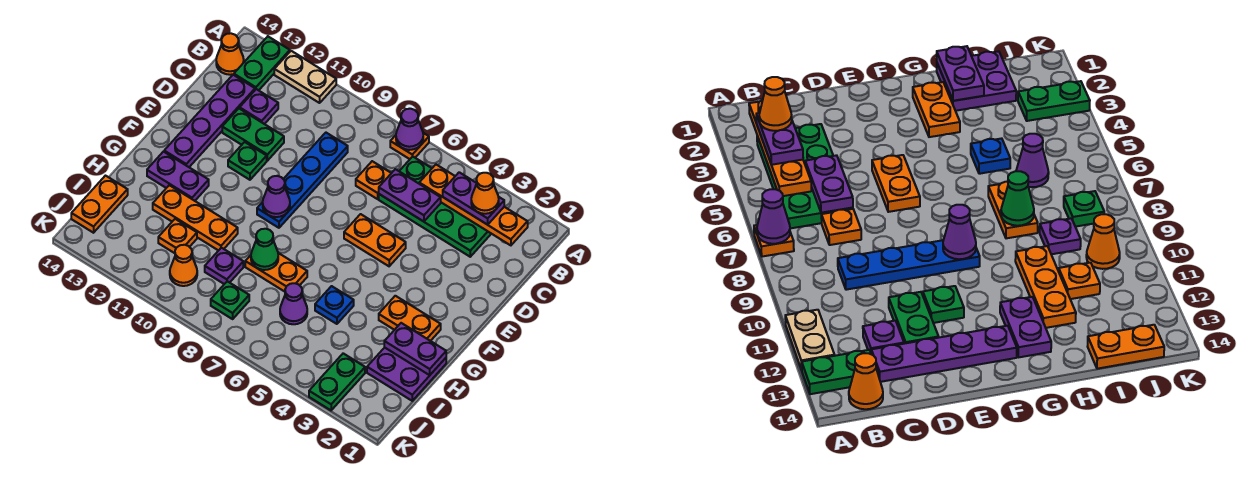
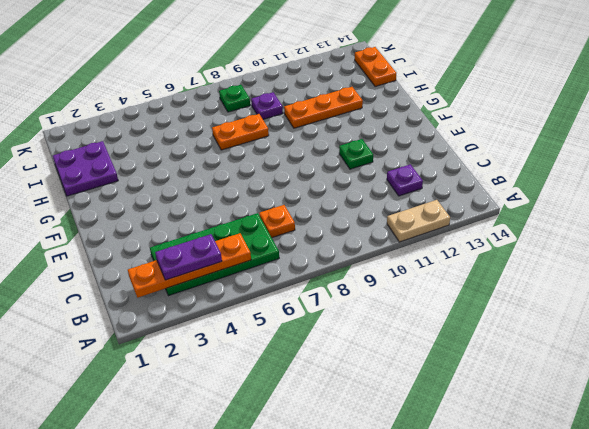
none -> orange 1x1 plate [390,133,429,159]
none -> green 1x2 plate [234,36,290,90]
none -> orange 1x1 cone [216,33,244,75]
none -> blue 1x4 plate [257,133,348,228]

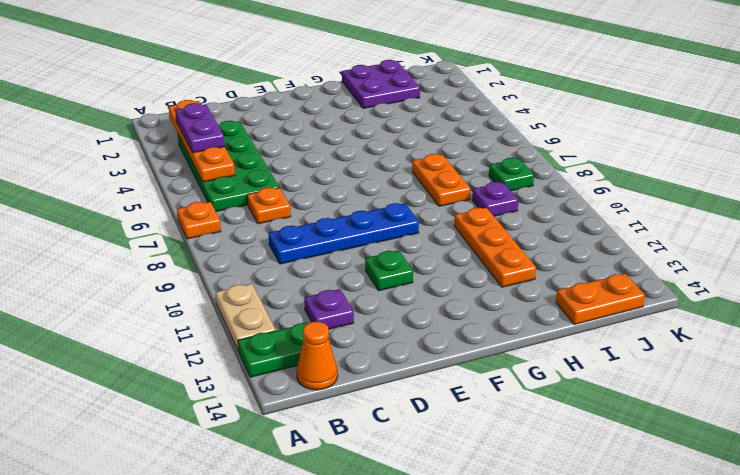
none -> purple 1x4 plate [164,75,255,167]
none -> green 1x2 plate [222,108,284,161]
none -> orange 1x2 plate [344,214,406,266]
none -> orange 1x2 plate [379,296,441,341]

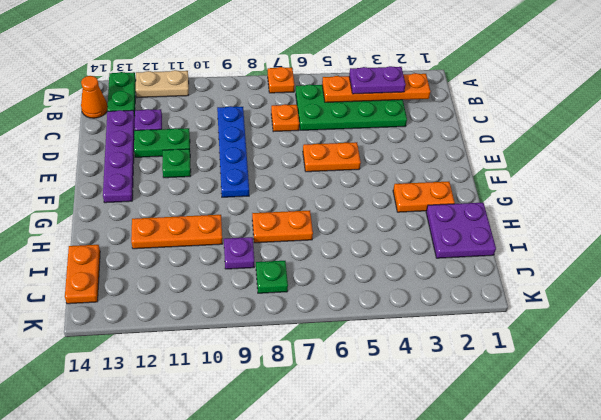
none -> purple 1x2 plate [147,152,209,201]
none -> blue 1x1 plate [315,286,354,324]
none -> purple 1x1 cone [280,283,307,324]
none -> orange 1x1 plate [158,219,197,253]

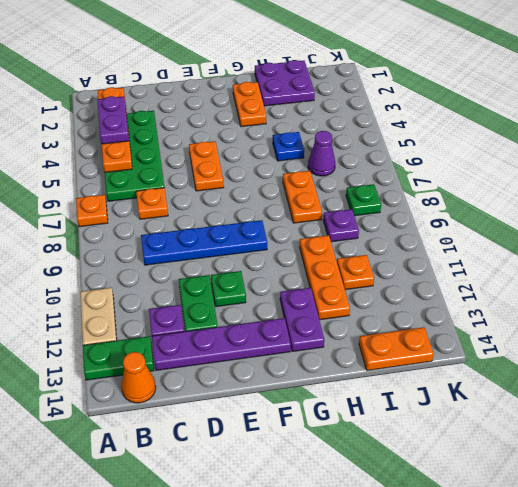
none -> green 1x2 plate [309,353,365,410]
none -> orange 1x1 cone [170,245,197,286]
none -> purple 1x1 cone [396,109,423,150]
none -> purple 1x2 plate [379,169,441,222]

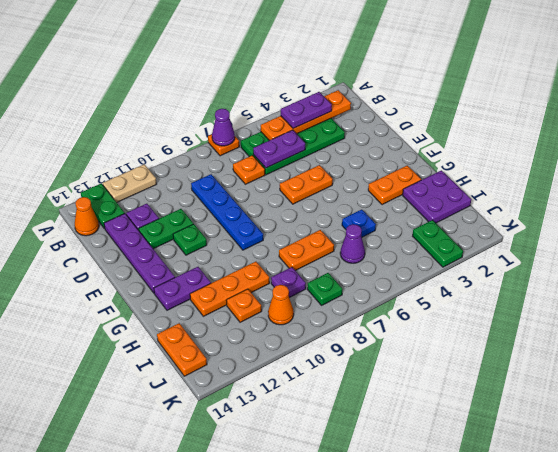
none -> purple 1x1 cone [263,176,290,217]
none -> purple 1x2 plate [384,323,446,375]
none -> green 1x1 cone [251,229,278,270]
none -> orange 1x1 cone [471,173,499,214]

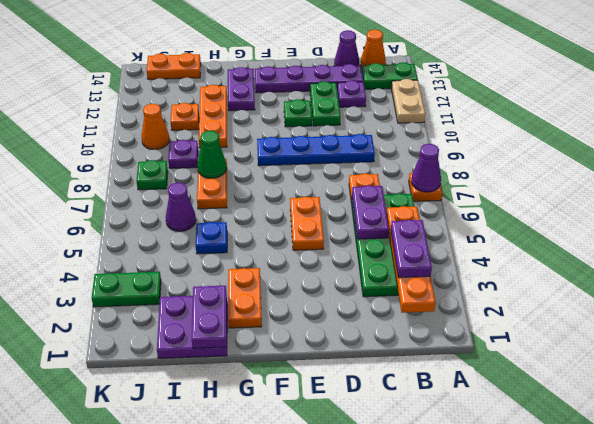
purple 1x1 cone [334,30,359,66] -> purple 1x1 cone moved to [263,176,290,217]
none -> orange 1x1 cone [471,173,499,214]

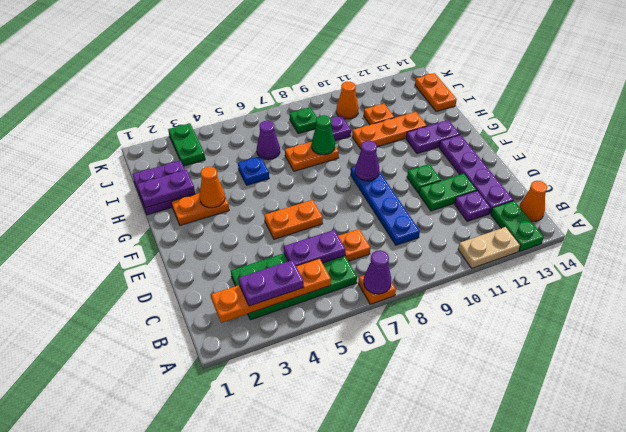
orange 1x1 cone [199,167,225,208] -> orange 1x1 cone moved to [471,173,499,214]

